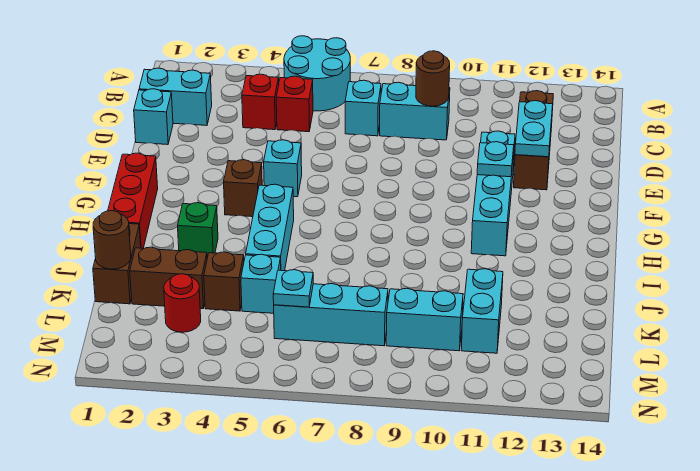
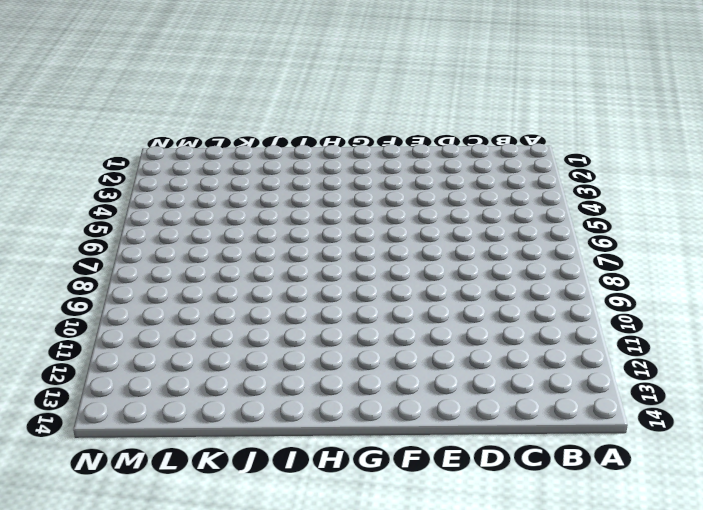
none -> cyan 2x2 round brick [284,36,350,111]
none -> cyan 1x2 brick [139,68,212,125]
none -> red 1x1 brick [242,74,279,130]

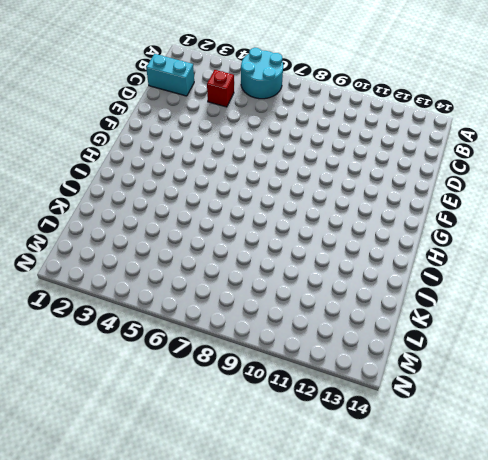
none -> red 1x1 brick [276,76,313,132]
none -> cyan 1x1 brick [345,80,381,136]
none -> cyan 1x2 brick [380,82,450,140]

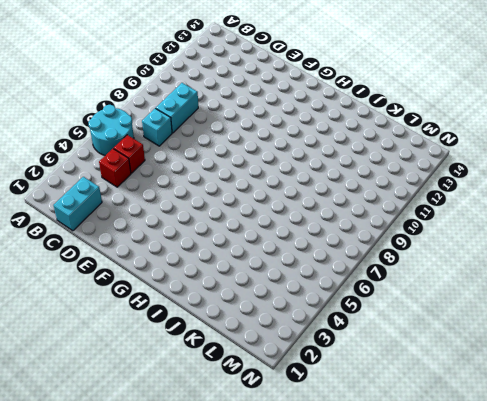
none -> brown 1x3 brick [513,91,553,190]
none -> cyan 1x1 brick [134,89,173,145]
none -> cyan 1x4 brick [471,131,515,256]

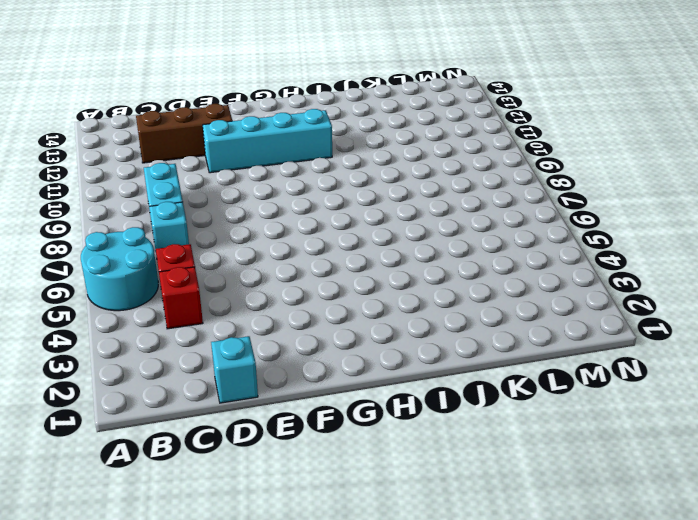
none -> cyan 1x2 brick [139,68,212,125]
none -> cyan 1x1 brick [264,140,302,197]
none -> red 1x3 brick [108,153,158,248]

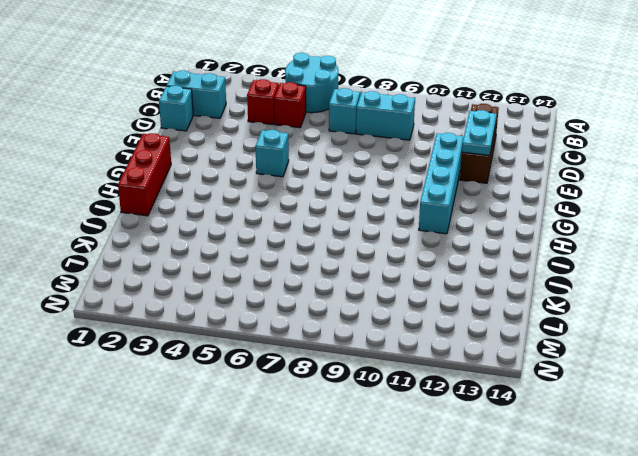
none -> brown 1x1 brick [224,160,262,217]
none -> cyan 1x3 brick [246,184,294,271]
none -> green 1x1 brick [178,203,218,258]

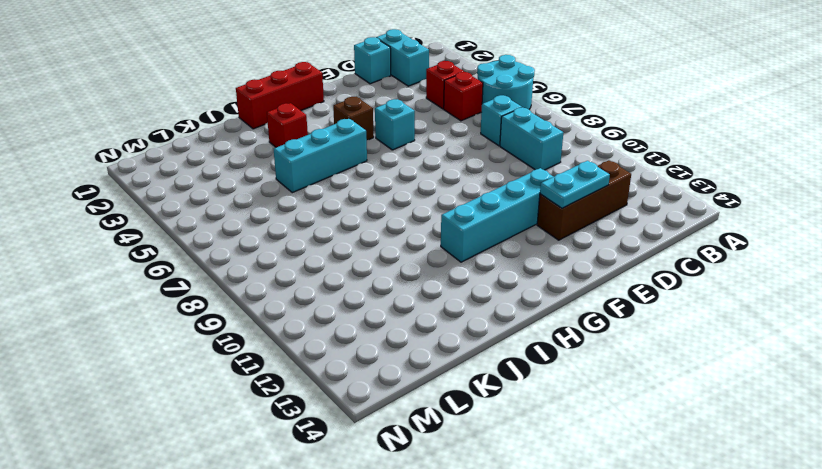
red 1x1 brick [267,103,308,147] -> green 1x1 brick [178,203,218,258]
none -> brown 1x2 brick [93,224,141,304]
none -> brown 1x2 brick [130,247,207,309]
none -> brown 1x1 brick [204,252,244,311]

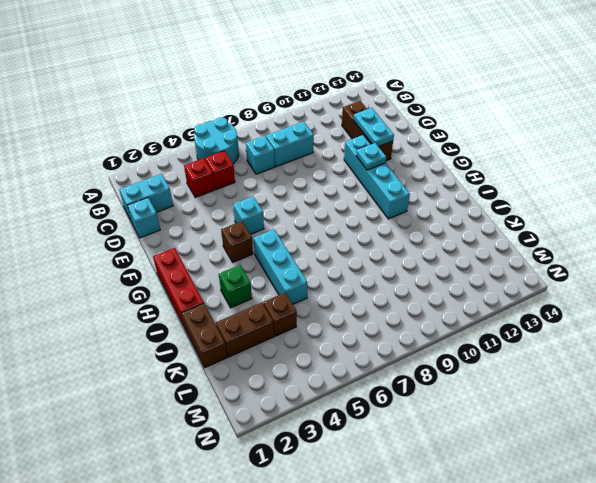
none -> cyan 1x1 brick [241,254,281,313]
none -> cyan 1x2 brick [461,269,503,353]
none -> red 1x1 round brick [164,274,201,332]

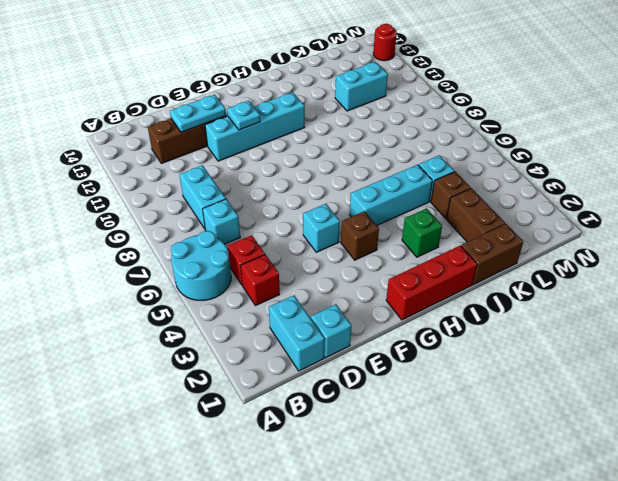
red 1x1 round brick [373,24,397,61] -> red 1x1 round brick moved to [164,274,201,332]
none -> cyan 1x3 brick [274,284,388,346]
none -> cyan 1x2 brick [386,288,463,351]
none -> brown 1x1 round brick [416,51,450,106]

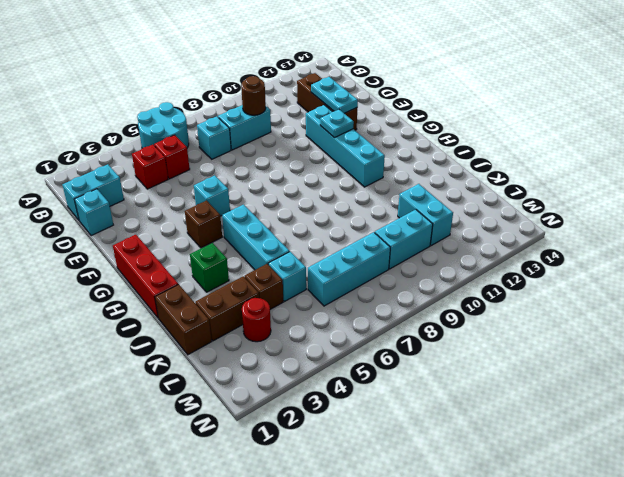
none -> brown 1x1 round brick [93,211,131,269]
none -> cyan 1x1 plate [273,270,313,307]

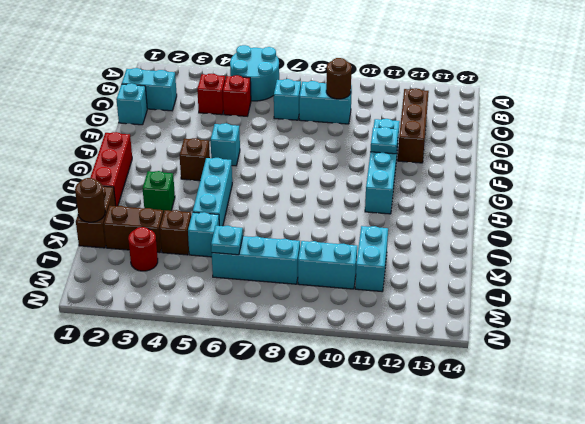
none -> cyan 1x2 plate [515,101,553,157]

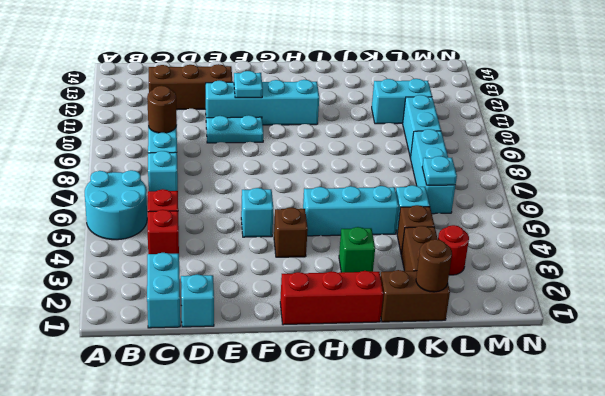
cyan 1x2 plate [206,115,263,143] -> cyan 1x2 plate moved to [515,101,553,157]

